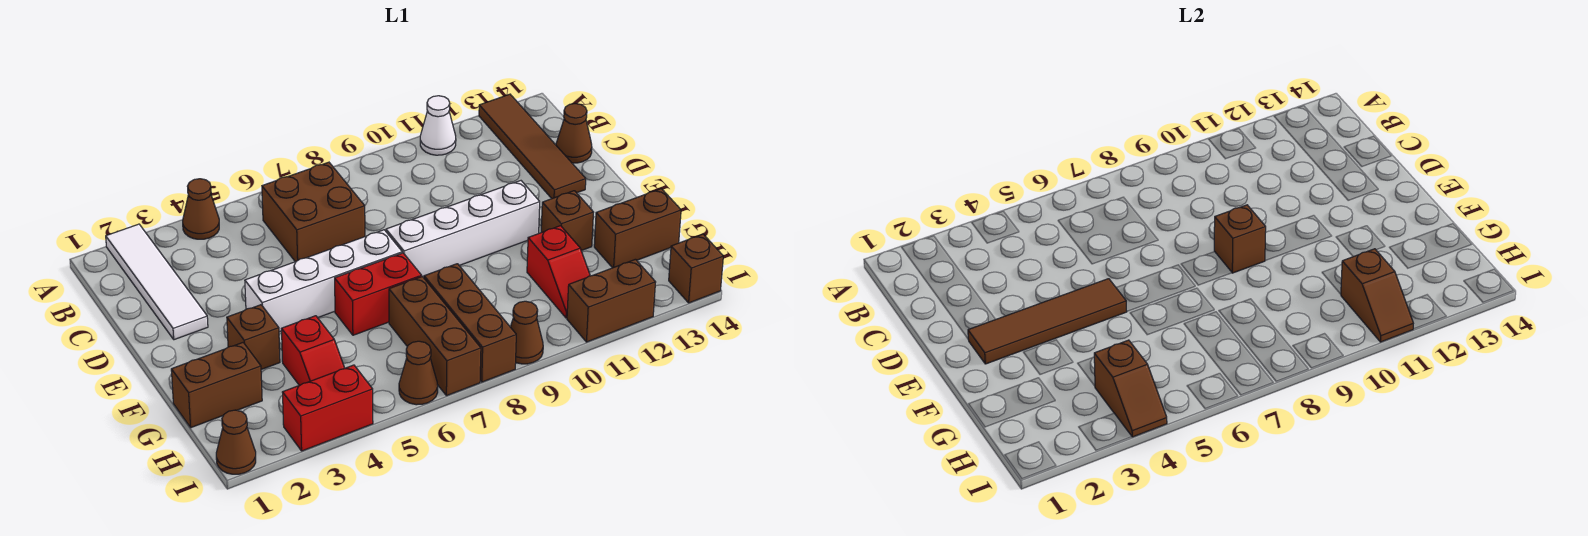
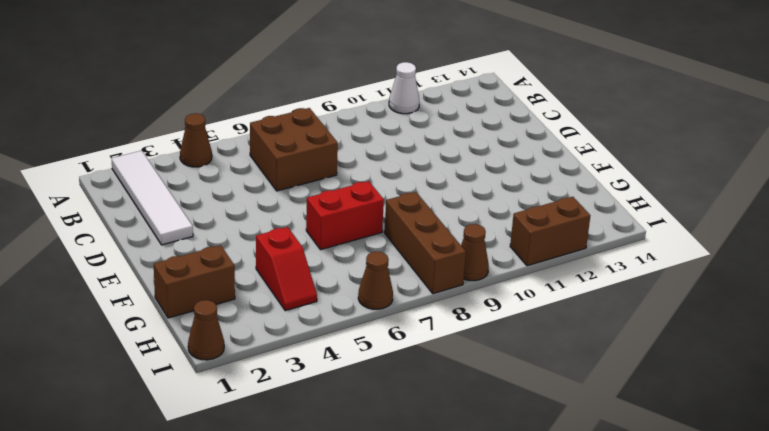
none -> brown 1x4 tile [479,94,586,199]
none -> brown 1x1 cone [556,104,592,163]
none -> white 1x4 brick [245,230,402,332]

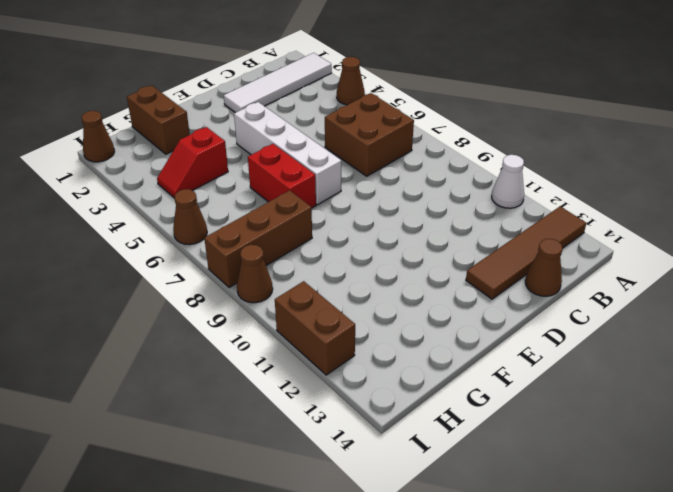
none -> white 1x4 brick [386,181,540,278]
none -> brown 1x1 brick [227,305,280,370]
none -> brown 1x1 brick [541,191,594,251]

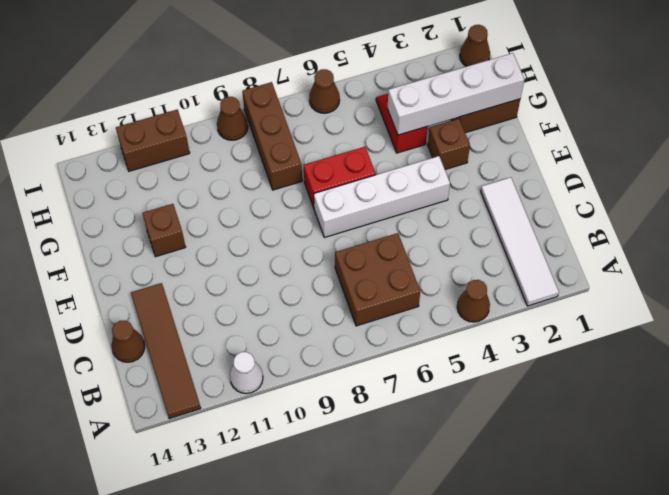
white 1x4 brick [387,53,524,135] -> white 1x4 brick moved to [386,181,540,278]
none -> brown 1x3 brick [389,276,481,396]
none -> red 1x2 slope [527,226,590,318]
none -> brown 1x2 brick [594,189,681,268]

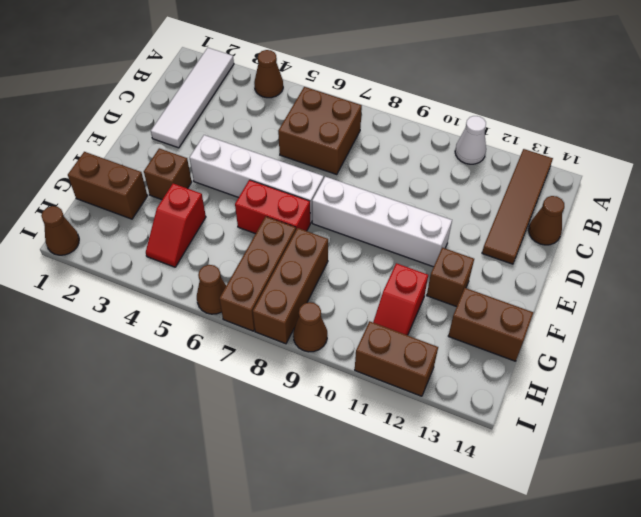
none -> red 1x2 brick [282,365,373,451]
none -> brown 1x1 brick [669,234,723,303]
none -> brown 1x4 tile [968,279,1127,364]

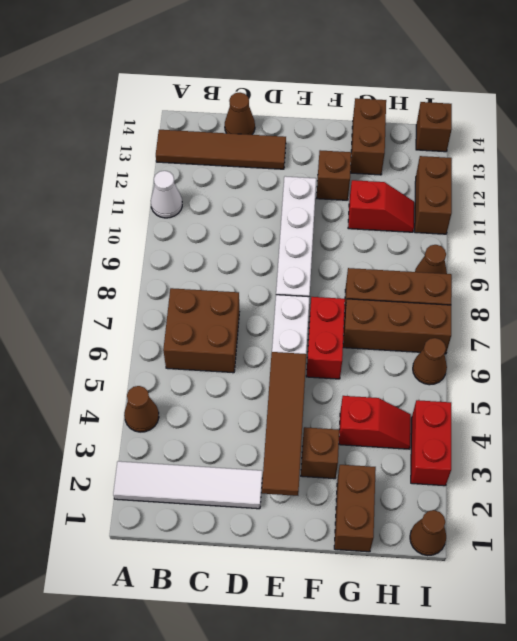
none -> brown 1x1 brick [1214,205,1266,273]
none -> brown 1x2 slope [1094,340,1167,437]
none -> brown 1x2 slope [1341,249,1413,342]

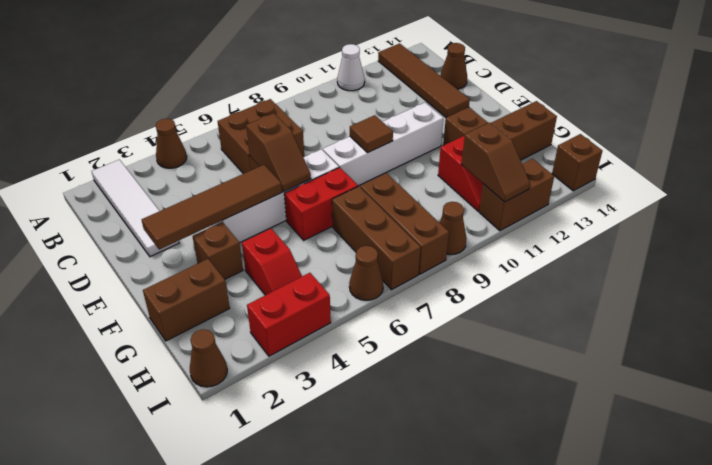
brown 1x2 slope [246,113,311,192] -> brown 1x2 slope moved to [1094,340,1167,437]
brown 1x1 tile [350,115,393,152] -> brown 1x1 brick [1214,205,1266,273]

